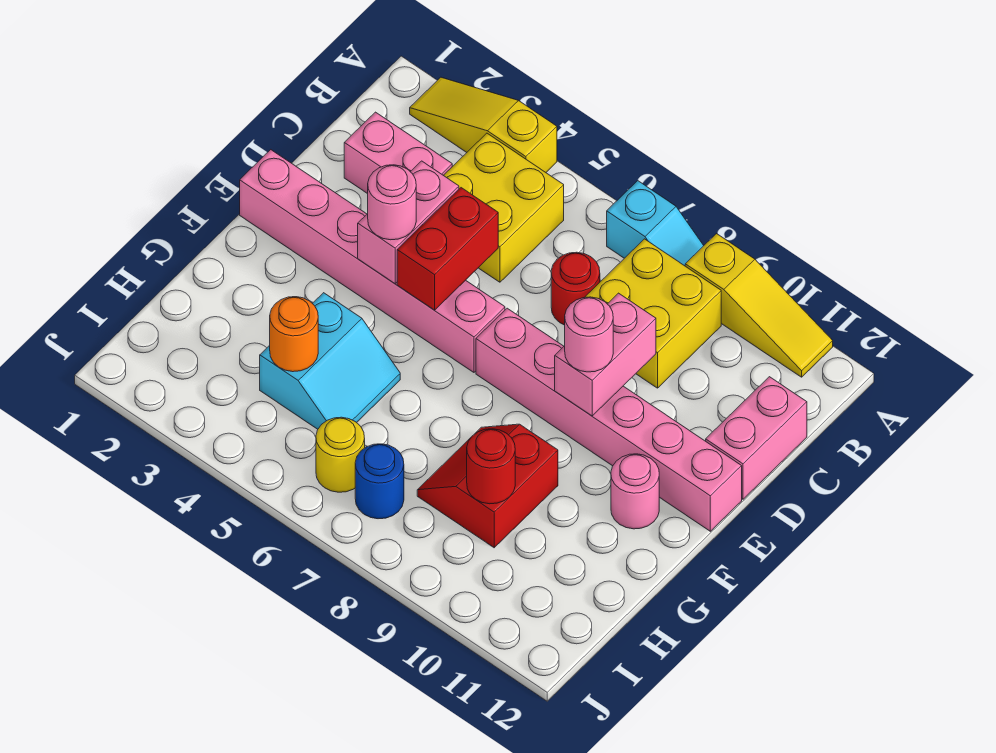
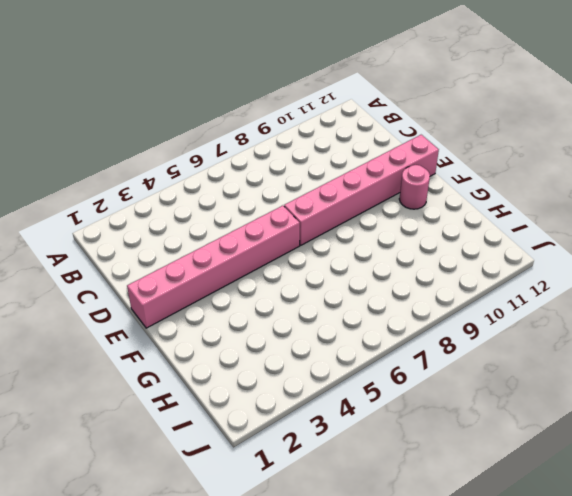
none -> yellow 1x3 slope [410,77,557,172]
none -> cyan 1x2 slope [607,181,704,266]
none -> yellow 1x3 slope [685,234,833,377]

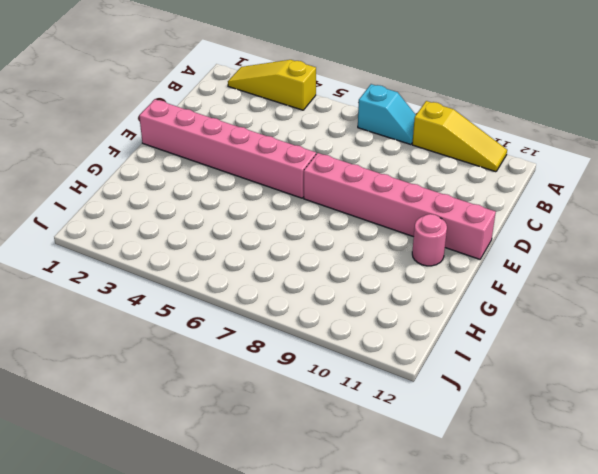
none -> yellow 2x2 brick [444,133,564,282]
none -> yellow 2x2 brick [584,239,721,388]
none -> pink 1x2 brick [344,112,452,194]

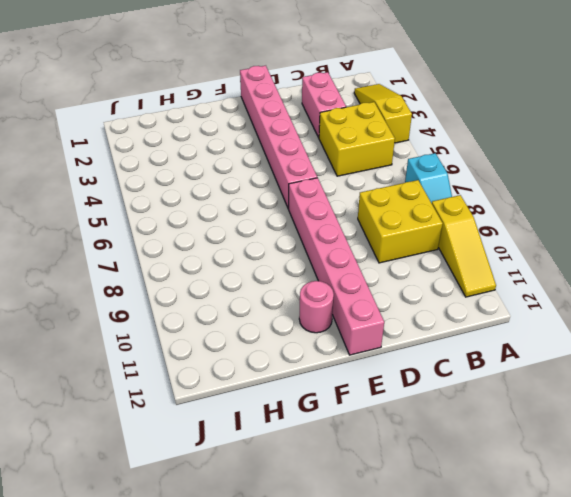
none -> red 1x1 round brick [551,252,600,325]
none -> pink 1x2 brick [706,377,807,499]
none -> cyan 2x2 slope [260,293,400,429]

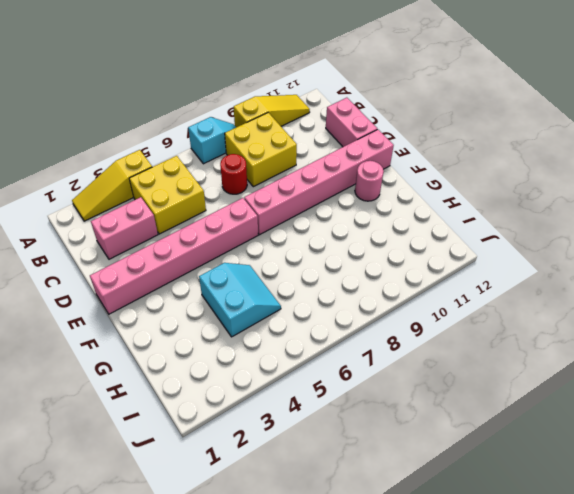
none -> red 2x2 slope [417,424,558,548]
none -> yellow 1x1 round brick [316,417,365,492]
none -> blue 1x1 round brick [355,444,404,519]

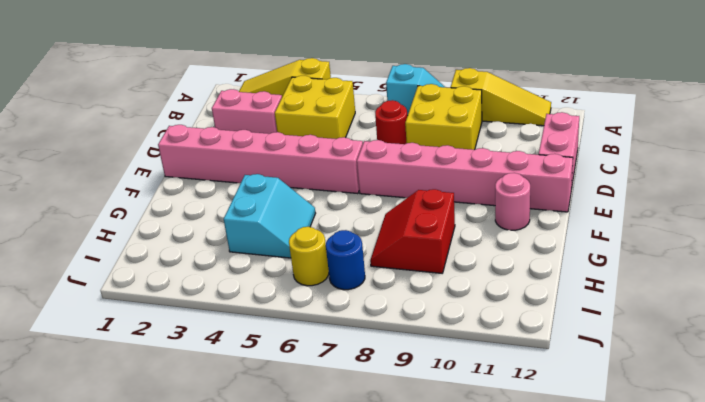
none -> pink 1x2 brick [358,161,459,284]
none -> red 1x2 brick [397,188,498,310]
none -> pink 1x2 brick [555,293,656,416]

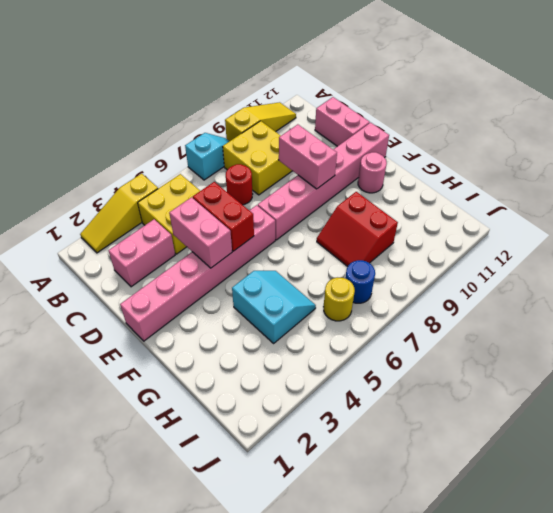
none -> orange 1x1 round brick [270,297,318,372]
none -> red 1x1 round brick [467,429,515,504]
none -> pink 1x1 round brick [368,165,416,240]

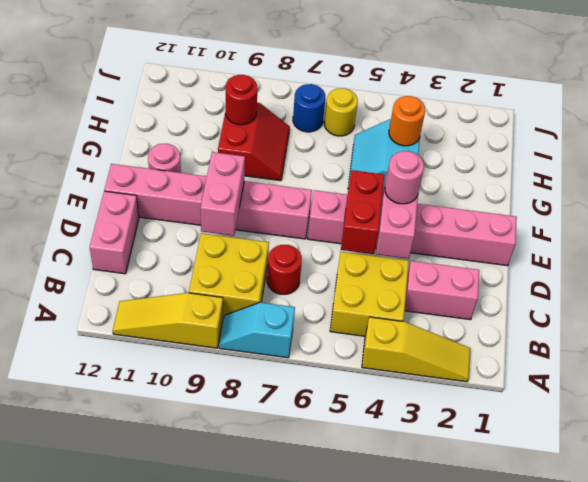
none -> pink 1x1 round brick [565,297,613,372]

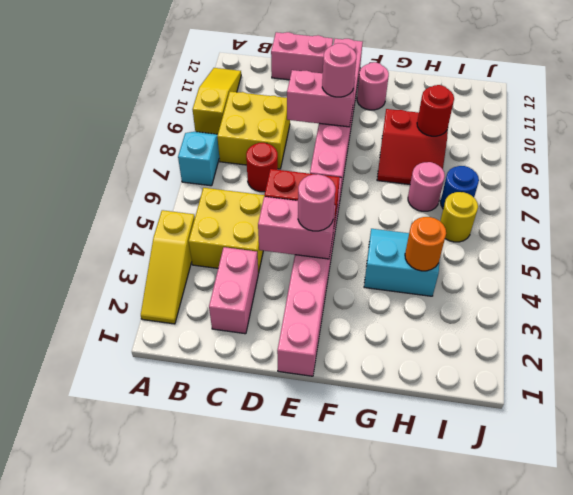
pink 1x1 round brick [408,162,445,211] -> none

